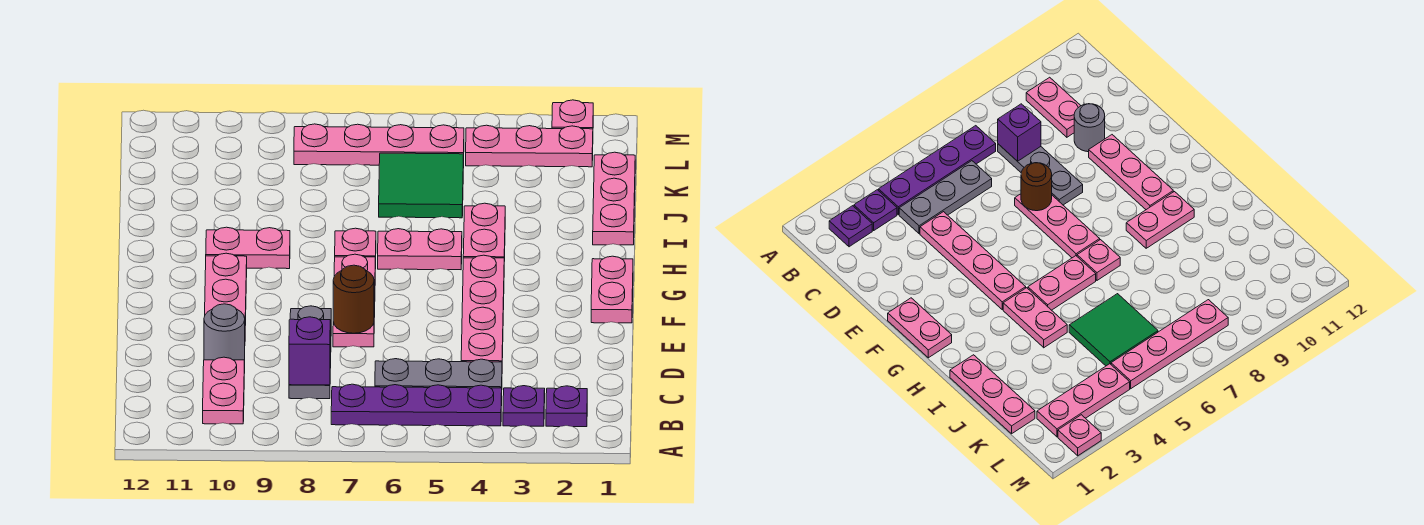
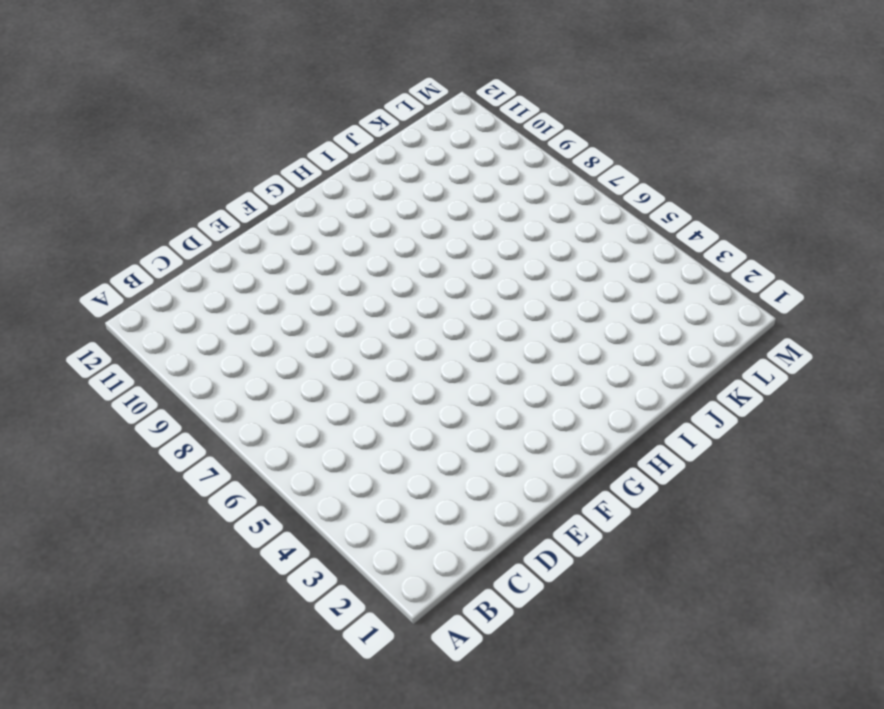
none -> purple 1x1 plate [546,386,587,427]
none -> purple 1x1 plate [503,386,545,426]
none -> purple 1x4 plate [331,384,502,426]

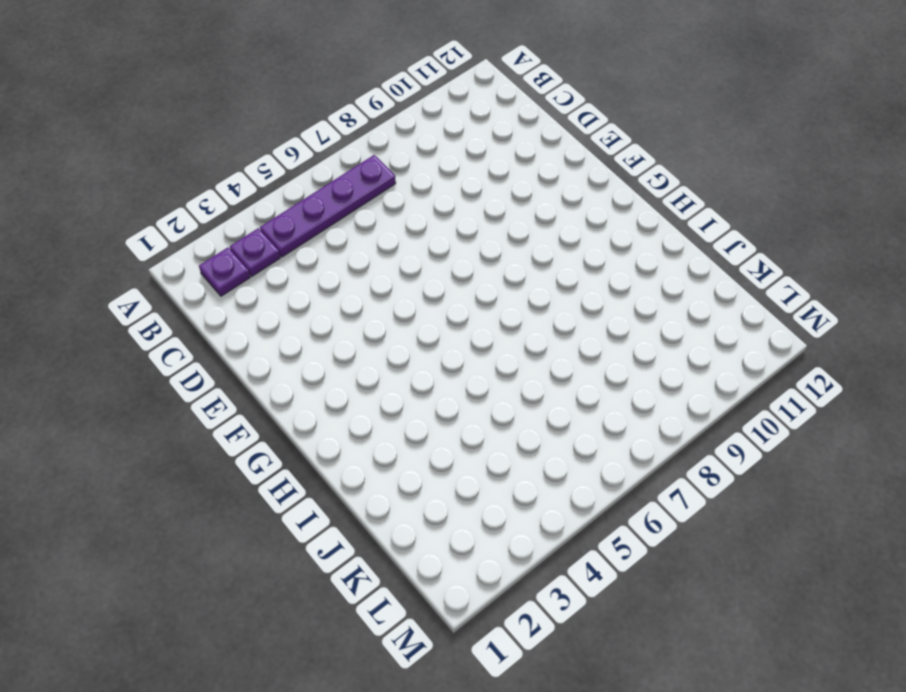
none -> pink 1x2 plate [203,357,245,424]
none -> grey 1x3 plate [375,359,502,388]
none -> grey 1x3 plate [289,306,331,399]

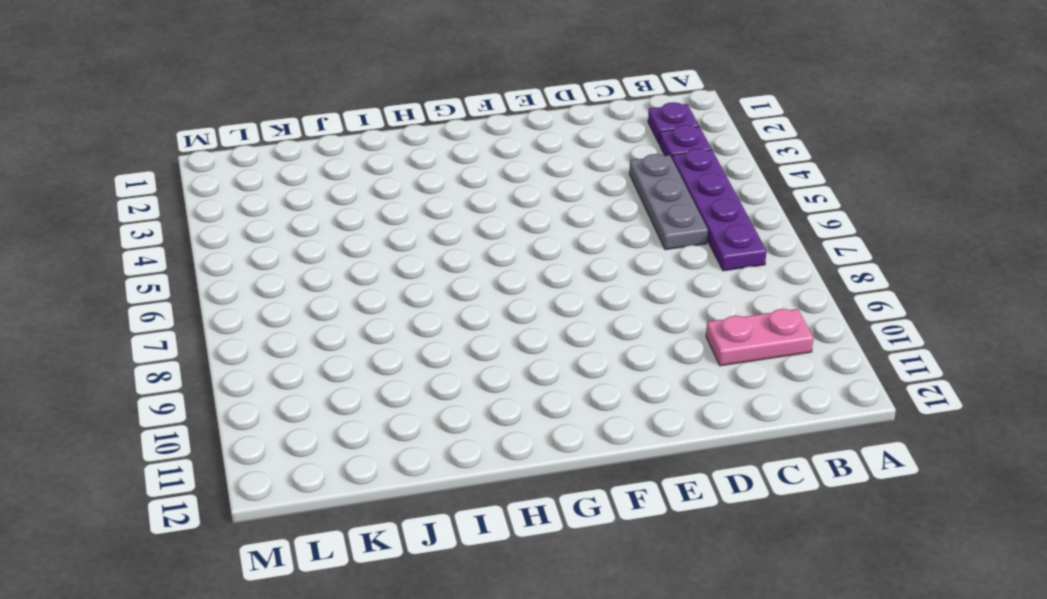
none -> grey 1x3 plate [289,306,331,399]
none -> pink 1x4 plate [461,255,504,362]
none -> grey 1x1 round brick [204,304,245,360]

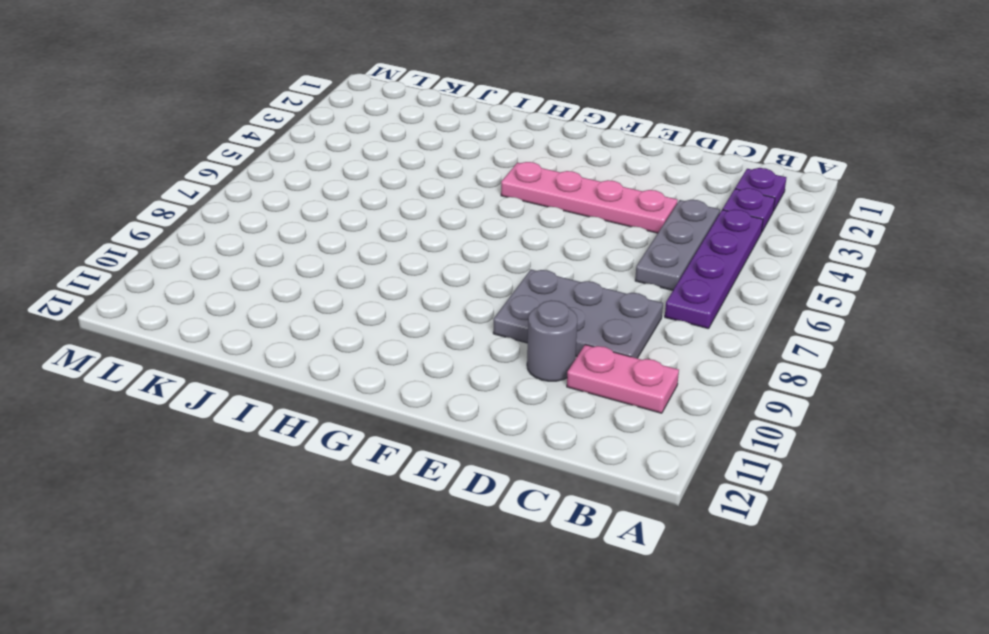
grey 2x3 plate [493,270,663,358] -> grey 1x3 plate [289,306,331,399]
none -> pink 1x3 plate [333,254,375,347]
none -> pink 1x3 plate [205,253,247,325]
none -> pink 1x2 plate [591,256,633,323]

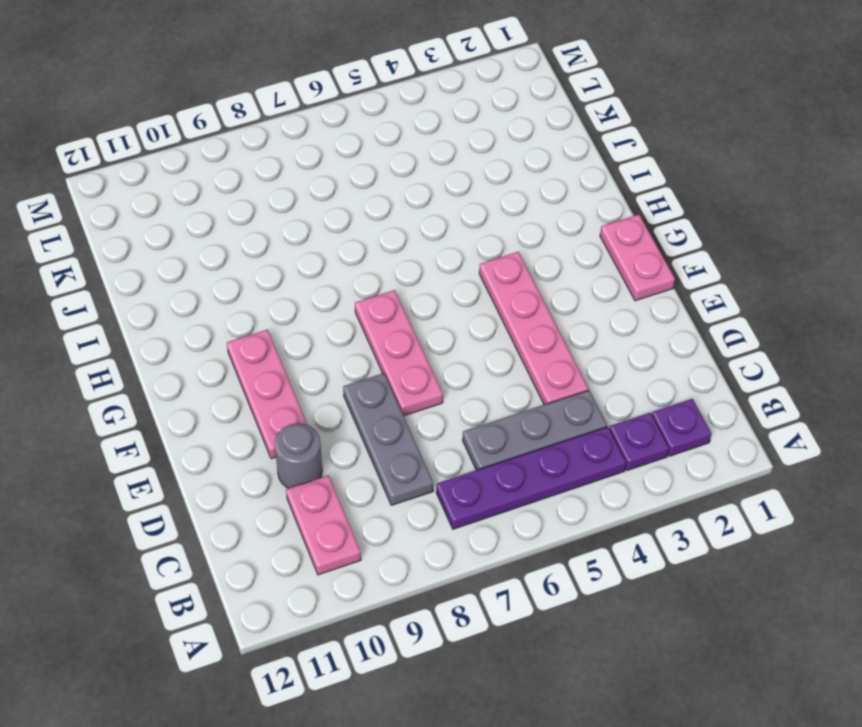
none -> pink 1x2 plate [463,203,505,261]
none -> pink 1x2 plate [378,229,462,270]
none -> pink 1x1 plate [335,228,376,269]

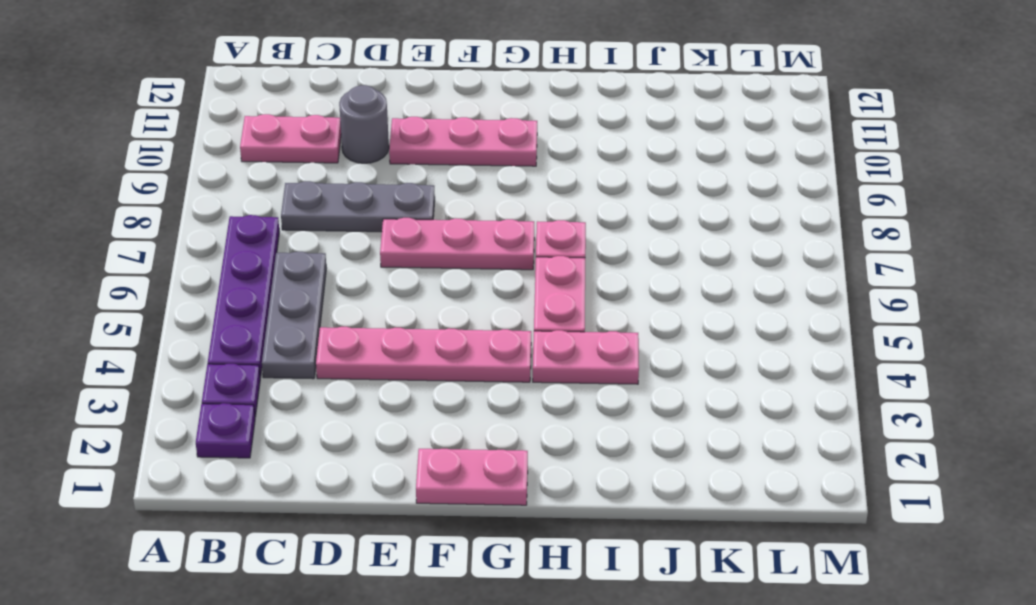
none -> pink 1x2 plate [206,227,290,269]
none -> pink 1x3 plate [593,152,635,245]
none -> green 2x2 tile [379,153,464,218]

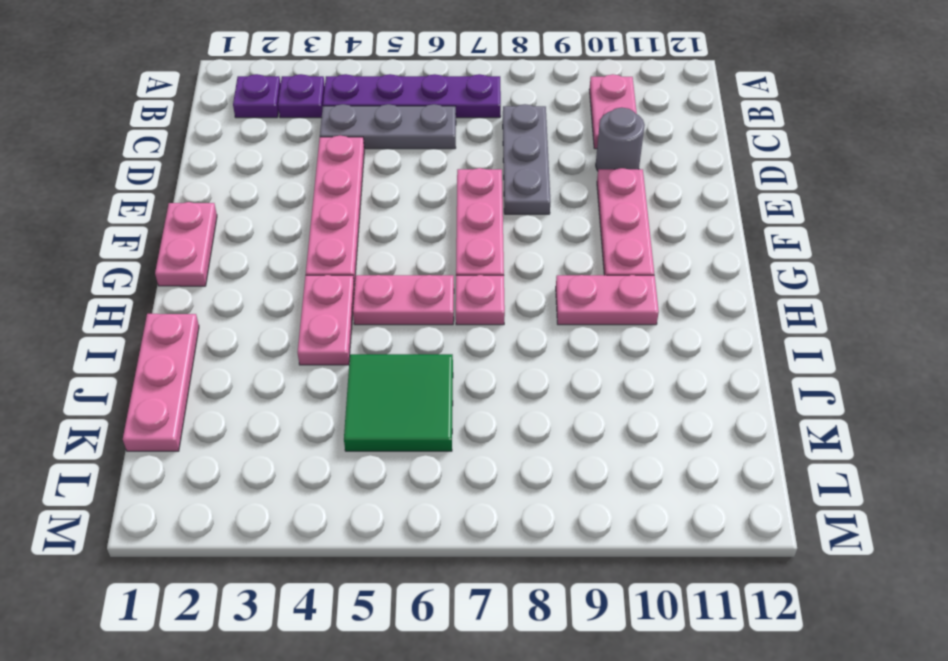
none -> pink 1x3 plate [466,125,593,167]
none -> pink 1x4 plate [294,124,464,165]
none -> pink 1x1 plate [552,100,593,129]

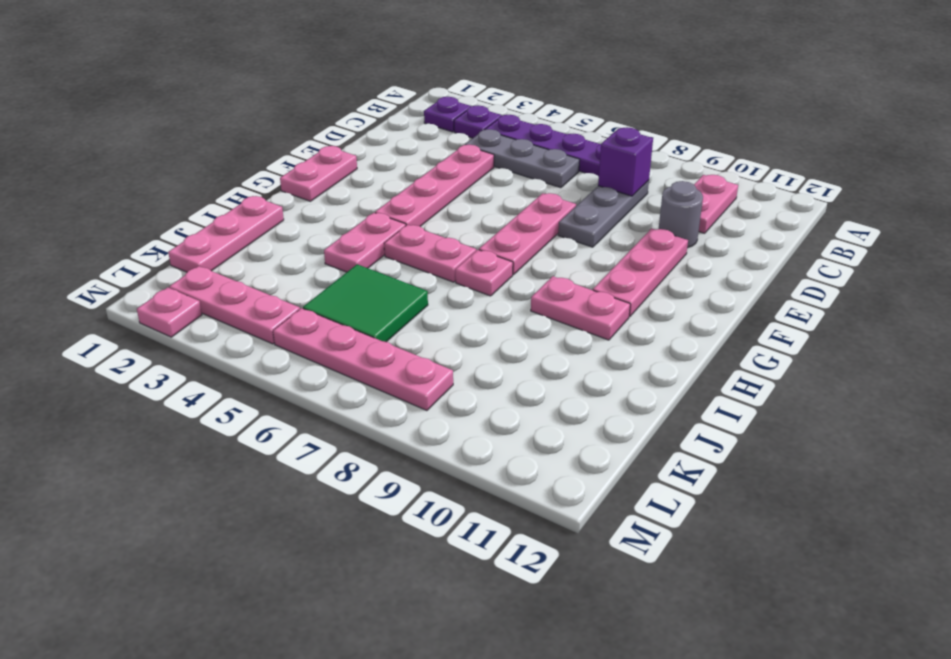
none -> brown 1x1 round brick [333,265,374,333]

